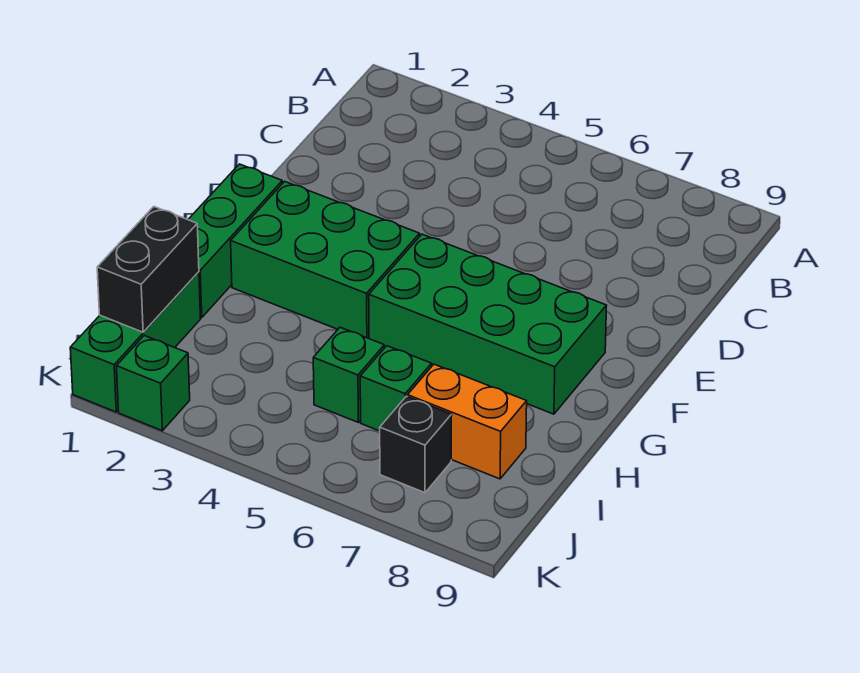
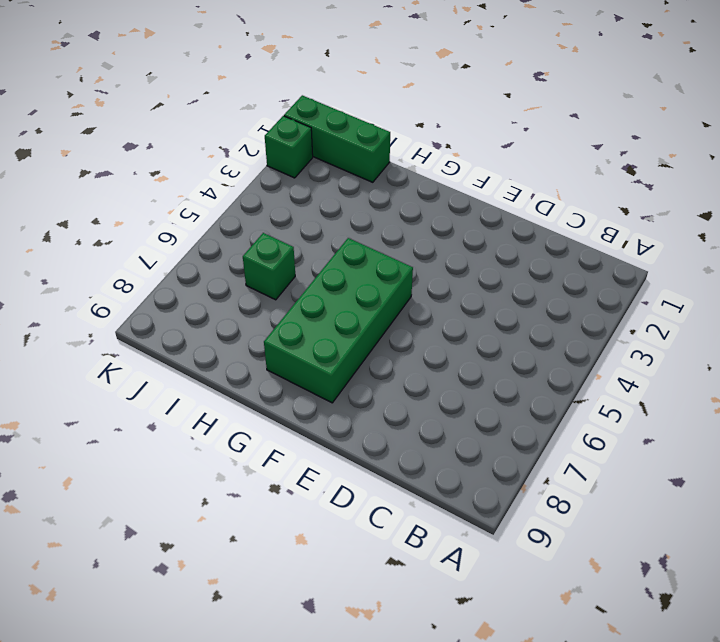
none -> green 1x3 brick [188,164,282,318]
none -> green 2x3 brick [231,181,420,338]

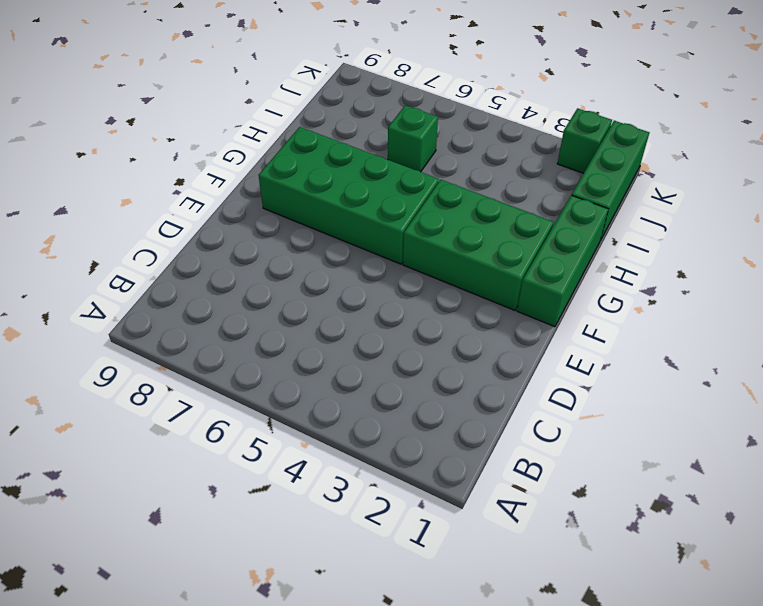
none -> green 1x1 brick [313,327,384,422]
none -> orange 1x2 brick [408,364,527,479]

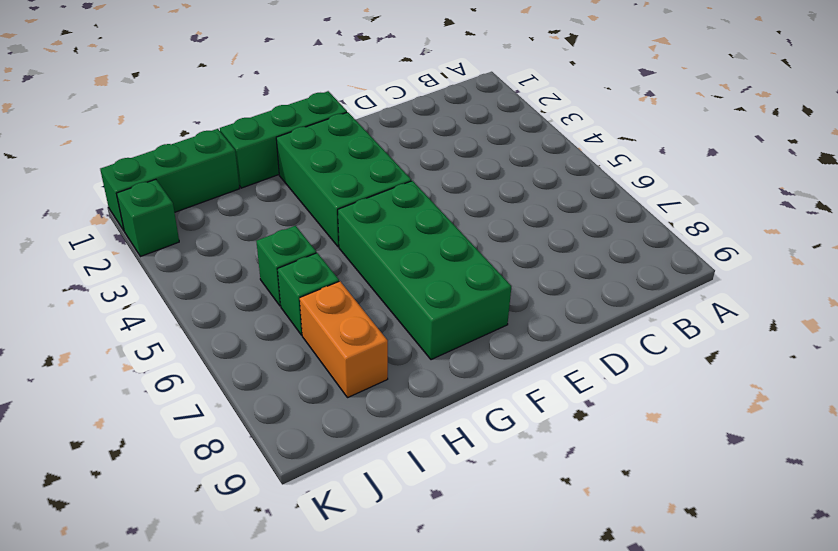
none -> black 1x1 brick [380,396,452,493]
none -> black 1x2 brick [97,207,199,332]

